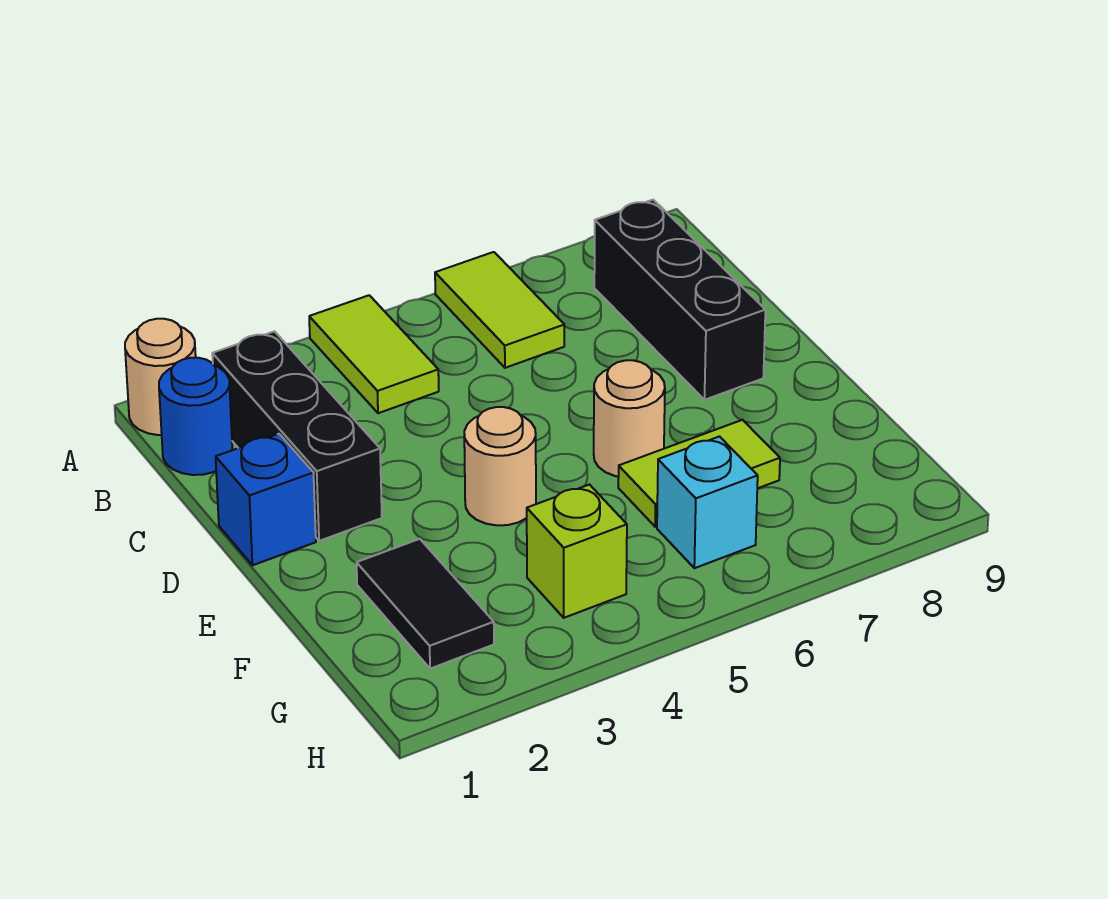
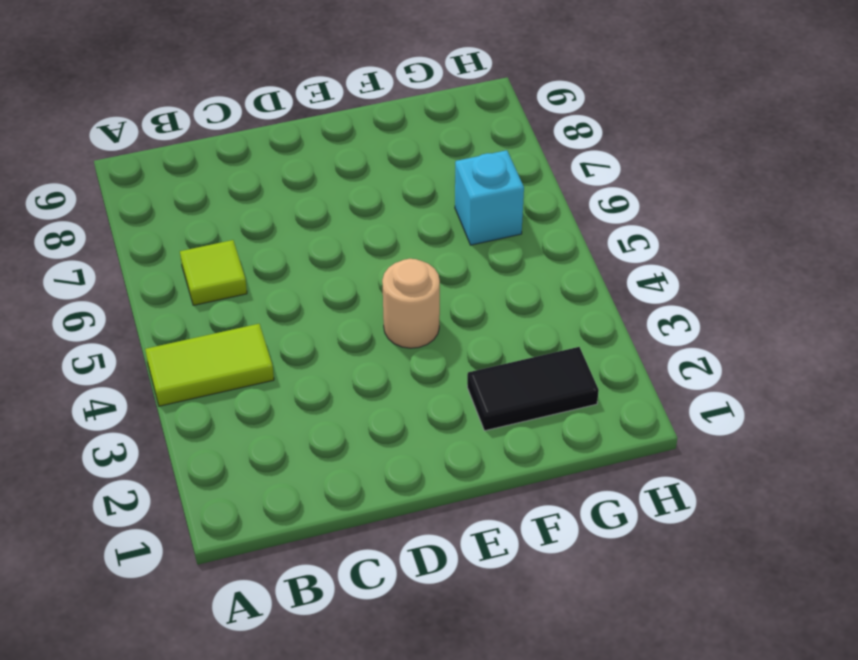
lime 1x1 tile [180,240,247,305] -> lime 1x2 tile [435,252,564,368]
none -> tan 1x1 round brick [125,319,196,435]
none -> blue 1x1 round brick [159,358,232,475]
none -> black 1x3 brick [212,331,382,541]

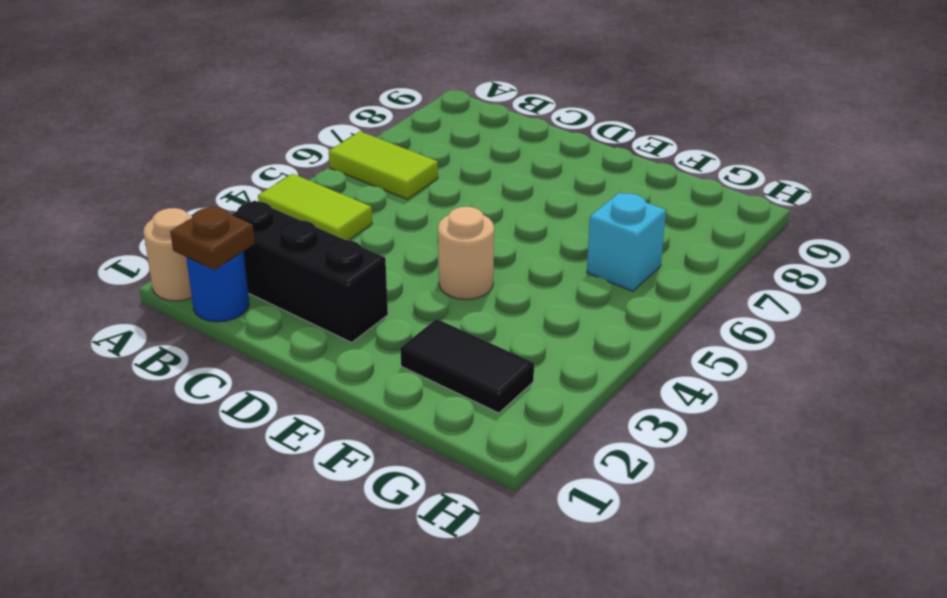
brown 1x1 plate [170,206,255,270] -> none
none -> black 1x3 brick [594,200,765,400]
none -> blue 1x1 brick [216,434,316,565]
none -> tan 1x1 round brick [594,360,665,477]

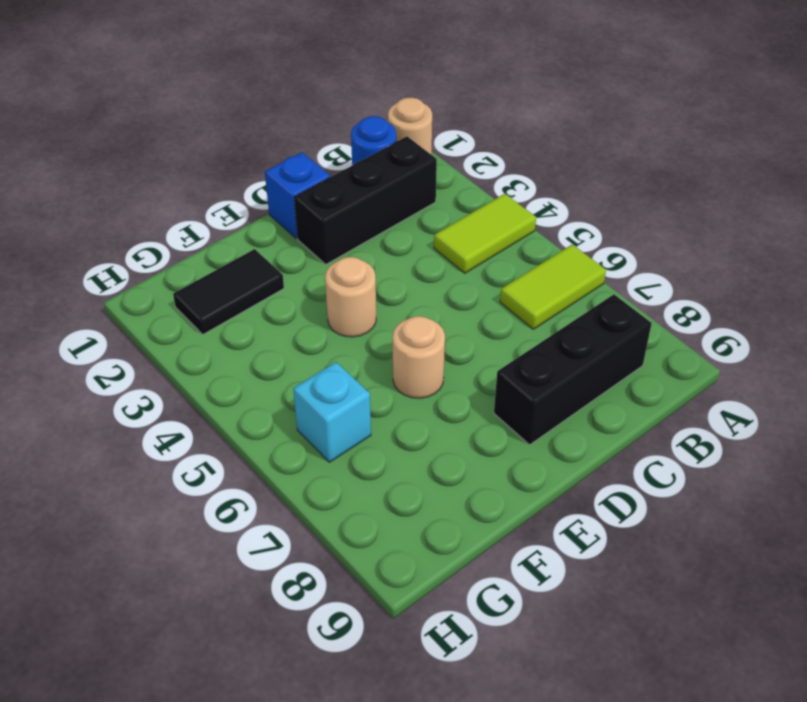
none -> lime 1x2 tile [618,420,780,527]
none -> lime 1x1 brick [527,485,627,618]

